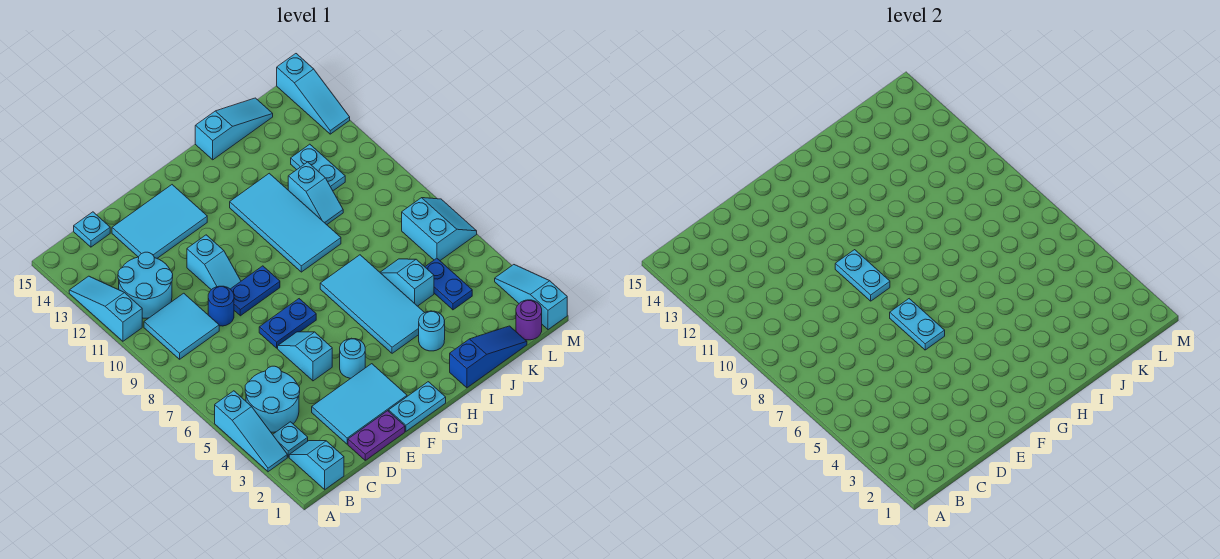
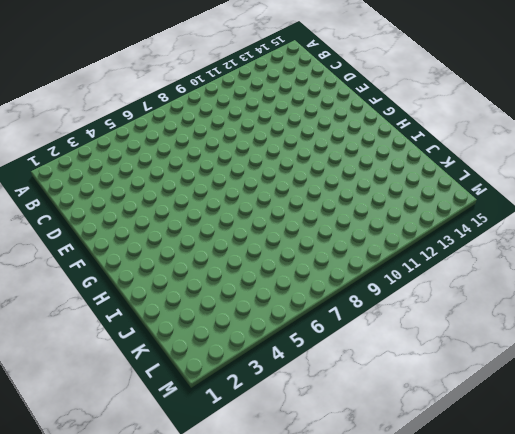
none -> cyan 1x3 slope [215,391,287,472]
none -> cyan 1x3 slope [69,276,142,341]
none -> cyan 1x2 slope [289,441,344,490]
none -> cyan 1x1 plate [273,422,308,457]

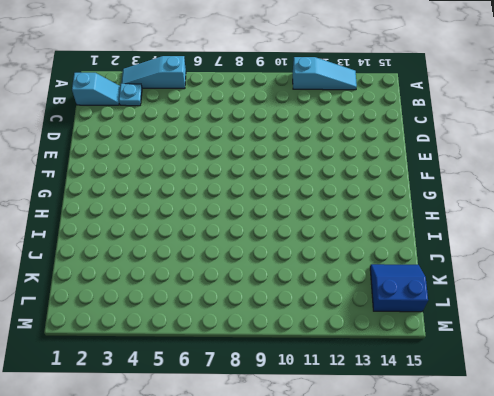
blue 2x2 slope [370,264,428,312] -> cyan 1x3 slope [195,98,273,160]
none -> cyan 2x2 round brick [245,366,300,432]
none -> cyan 2x2 tile [144,293,219,359]
none -> cyan 2x2 round brick [118,252,173,318]
none -> cyan 1x1 plate [74,212,110,247]

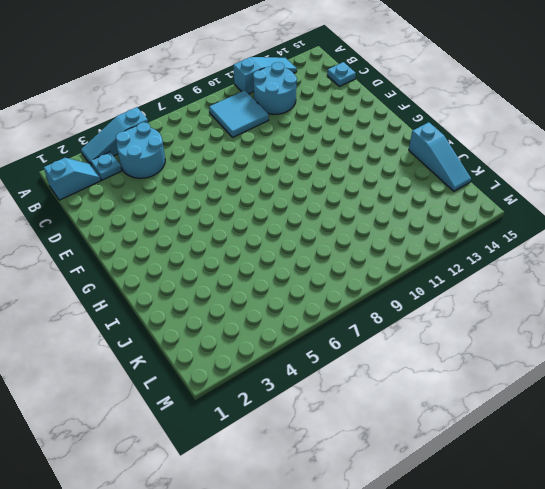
none -> purple 1x2 plate [348,411,405,460]
none -> cyan 2x3 tile [312,364,407,444]
none -> blue 1x1 round brick [208,286,234,326]
none -> cyan 2x3 tile [112,185,207,258]

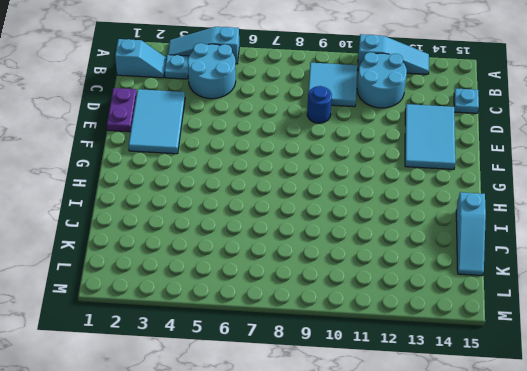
none -> cyan 1x2 slope [278,332,332,381]
none -> blue 1x2 plate [259,299,316,348]
none -> blue 1x2 plate [231,266,280,316]
none -> cyan 1x2 slope [187,235,241,290]

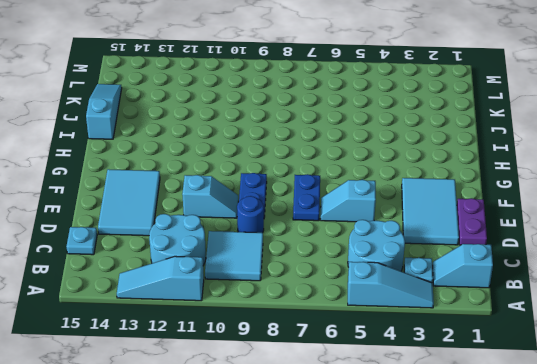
none -> cyan 1x2 plate [389,382,446,431]
none -> cyan 1x1 round brick [340,338,365,378]
none -> cyan 2x4 tile [320,255,425,353]
none -> cyan 2x4 tile [230,173,341,272]

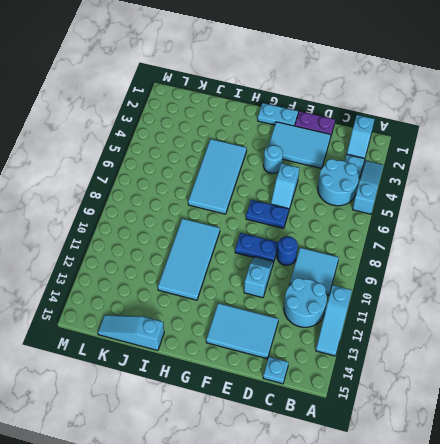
none -> blue 1x3 slope [450,326,527,388]
none -> cyan 1x1 round brick [419,311,445,351]
none -> cyan 1x2 slope [380,259,434,306]
none -> cyan 1x2 slope [288,162,343,225]

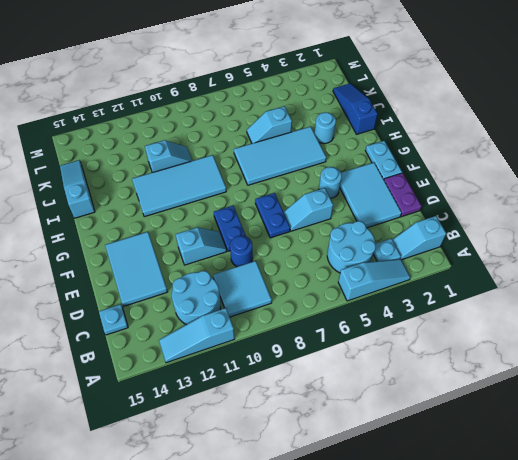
none -> blue 1x2 plate [425,258,472,310]
none -> cyan 1x2 plate [291,144,345,191]
none -> purple 1x1 round brick [516,300,542,340]
none -> cyan 2x2 slope [402,198,477,260]

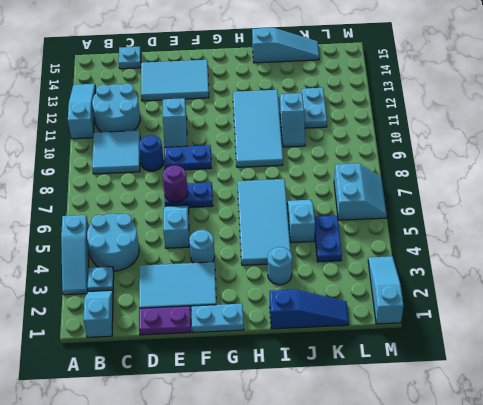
purple 1x1 round brick [163,166,188,202] -> purple 1x1 round brick moved to [516,300,542,340]
none -> cyan 1x3 slope [277,54,350,134]
none -> cyan 1x2 plate [890,299,945,350]
none -> cyan 1x2 plate [835,250,890,301]

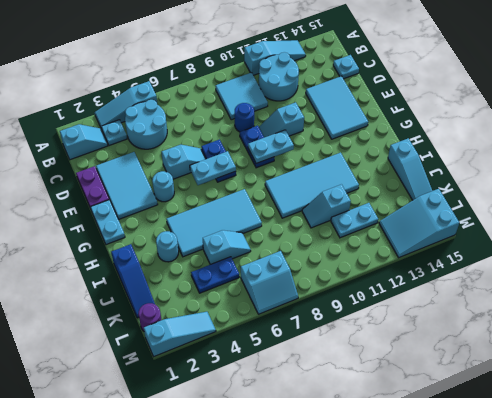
cyan 2x3 slope [379,189,459,258] -> cyan 1x3 slope [277,54,350,134]

